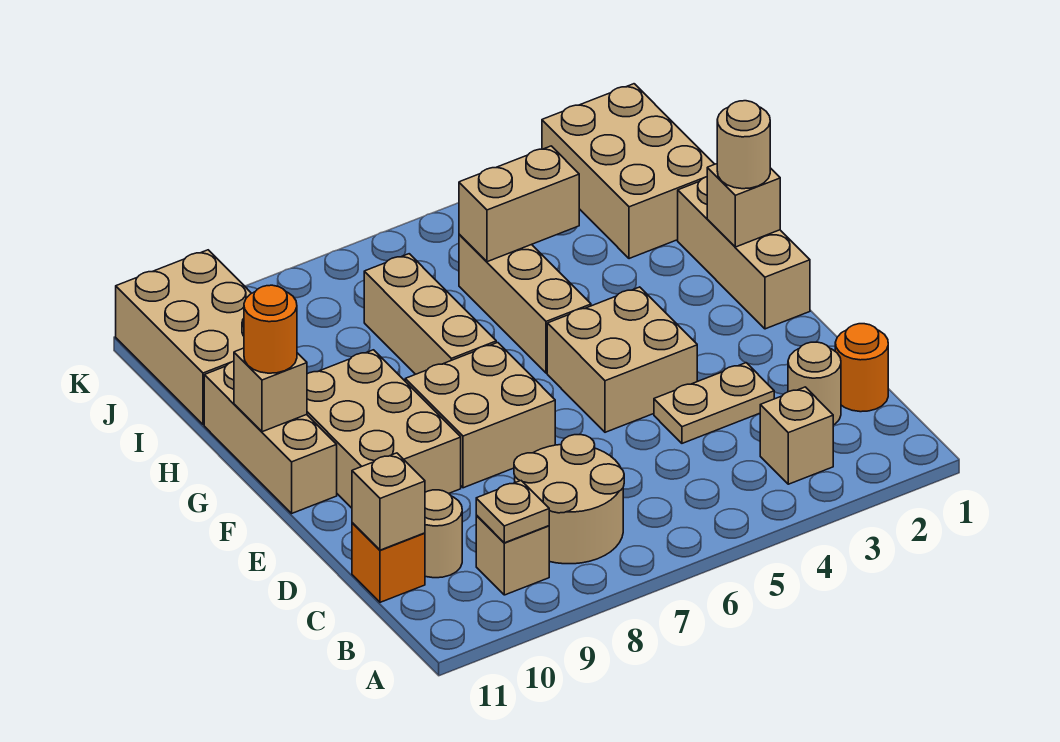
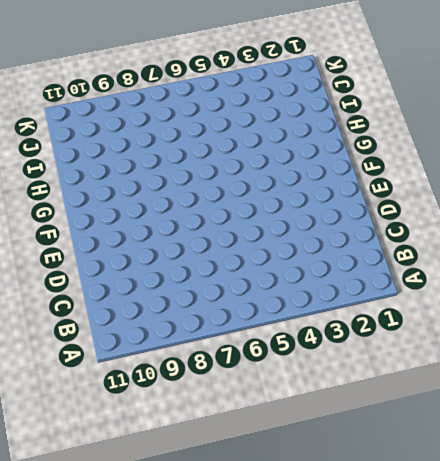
none -> tan 1x1 brick [760,387,833,484]
none -> tan 2x2 round brick [514,435,624,564]
none -> tan 1x1 brick [476,516,549,595]

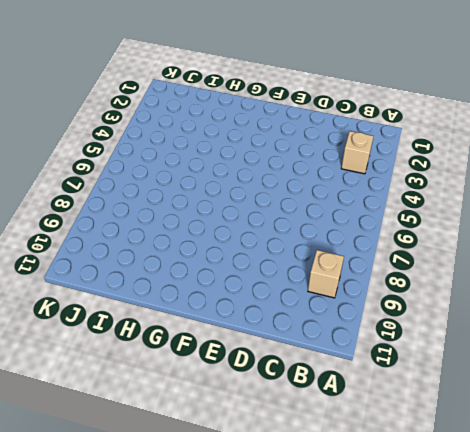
none -> tan 2x2 round brick [514,435,624,564]
none -> orange 1x1 round brick [835,324,888,412]
none -> tan 1x1 round brick [788,342,841,425]

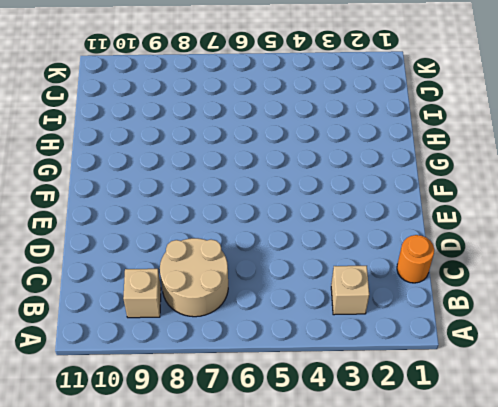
none -> tan 1x1 round brick [788,342,841,425]
none -> tan 1x1 round brick [425,490,462,578]
none -> orange 1x1 brick [352,523,425,602]

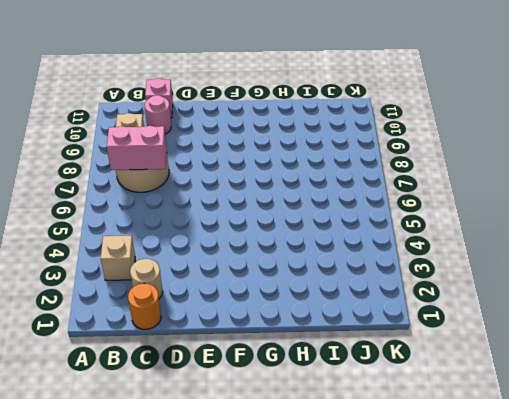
pink 1x2 brick [107,126,167,170] -> none
pink 1x1 round brick [145,95,171,134] -> tan 1x1 round brick [425,490,462,578]
pink 1x1 brick [145,78,173,118] -> orange 1x1 brick [352,523,425,602]
none -> tan 1x2 plate [654,363,774,443]
none -> tan 2x2 brick [547,287,697,432]
none -> tan 2x2 brick [405,343,555,488]

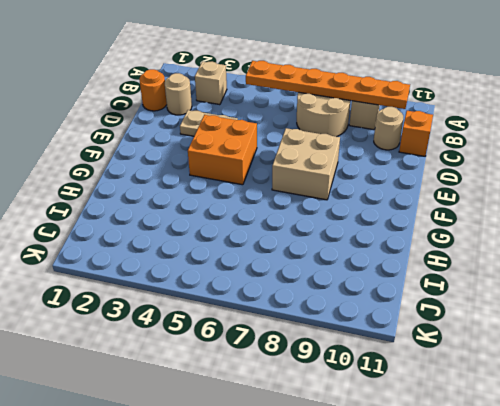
orange 1x6 plate [246,61,410,109] -> tan 1x1 plate [476,481,549,543]
orange 2x2 brick [188,115,257,185] -> tan 2x2 brick [547,287,697,432]
none -> tan 2x3 brick [307,350,461,508]
none -> tan 1x3 brick [678,177,810,329]
none -> tan 1x3 brick [204,361,337,513]

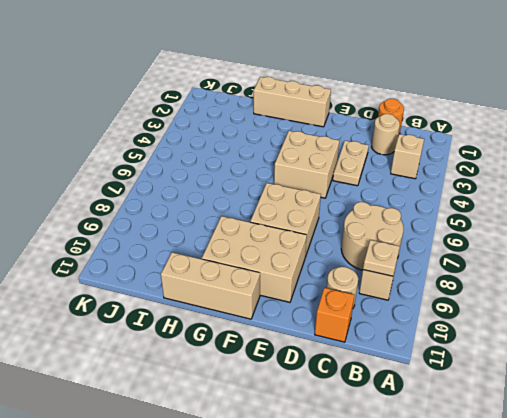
none -> tan 1x3 brick [459,234,591,373]
none -> tan 1x3 brick [364,254,496,374]
none -> tan 2x3 brick [542,84,714,259]

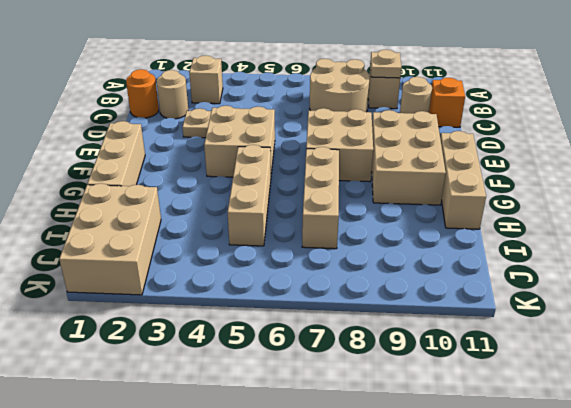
none -> tan 2x3 brick [116,250,251,425]
none -> tan 1x1 brick [352,453,425,550]
none -> tan 1x1 brick [707,164,780,247]

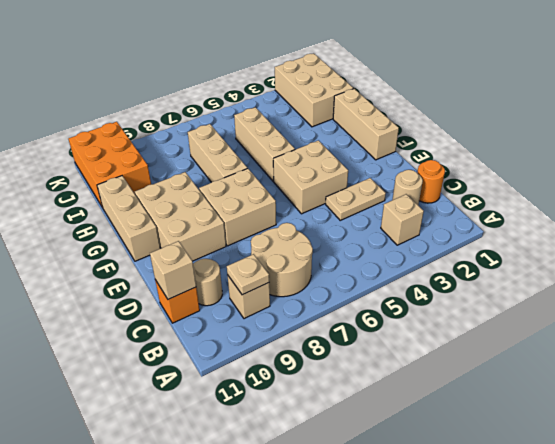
orange 2x3 brick [68,122,151,208] -> tan 2x3 brick [116,250,251,425]
none -> tan 1x1 brick [707,164,780,247]
none -> tan 1x1 brick [234,348,307,432]
none -> tan 1x2 brick [459,146,579,262]

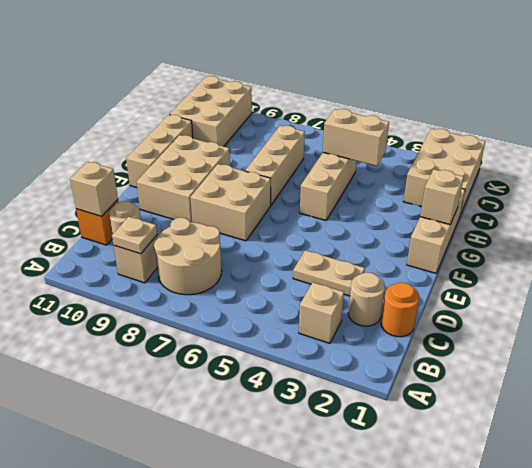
none -> tan 2x2 brick [547,287,697,432]
none -> tan 1x1 brick [234,348,307,432]
none -> tan 1x1 round brick [717,101,770,189]

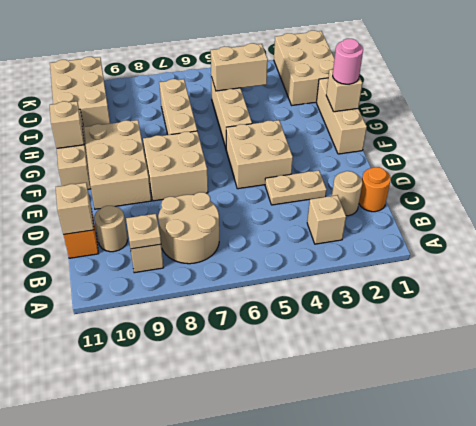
pink 1x1 round brick [333,39,363,84] -> tan 1x1 round brick [717,101,770,189]
none -> orange 1x1 round brick [244,285,297,373]

